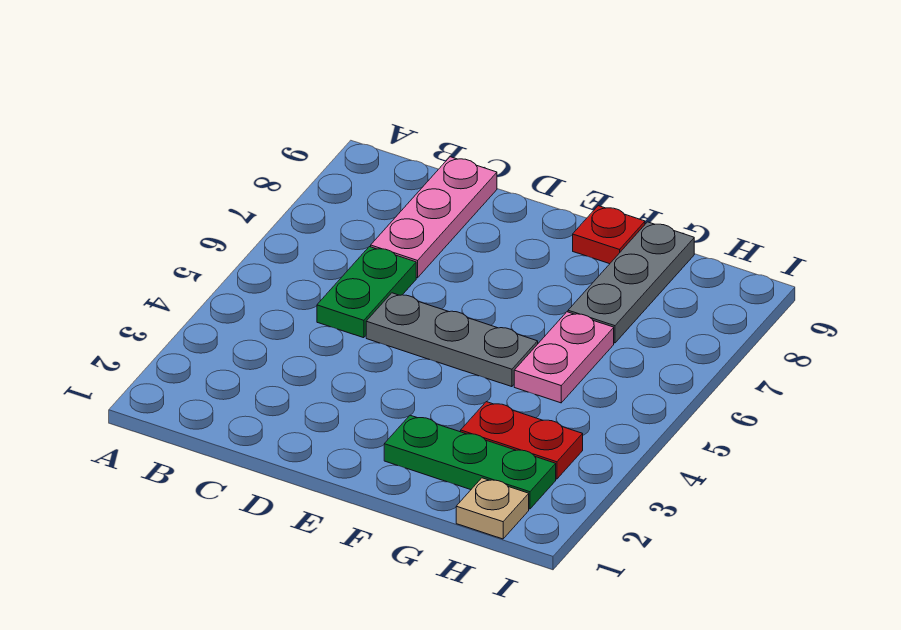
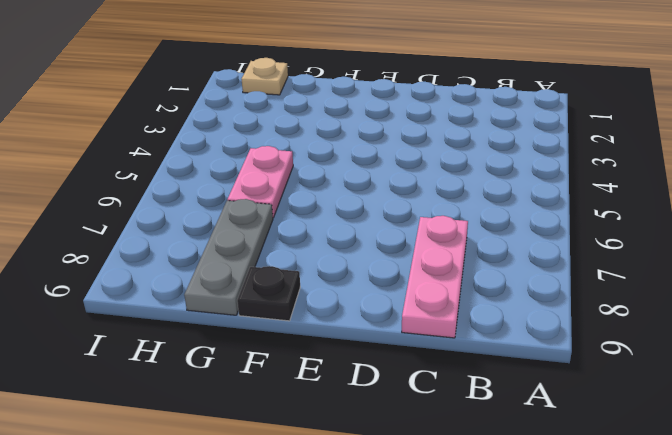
black 1x1 plate [237,266,300,321] -> red 1x1 plate [573,206,645,264]
none -> green 1x2 plate [317,247,416,338]
none -> grey 1x3 plate [366,293,538,387]

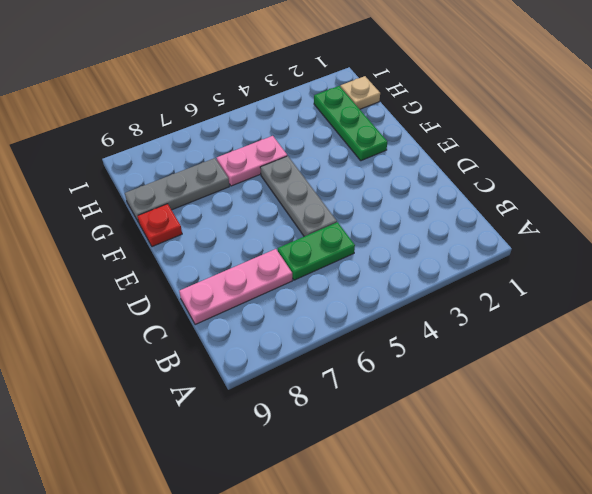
none -> red 1x2 plate [461,402,583,479]

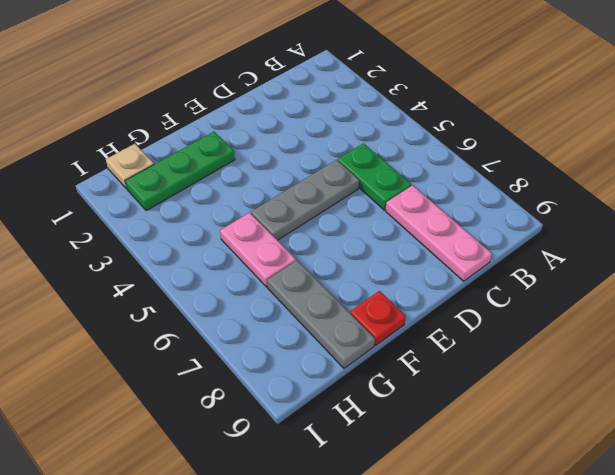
none -> red 1x2 plate [461,402,583,479]

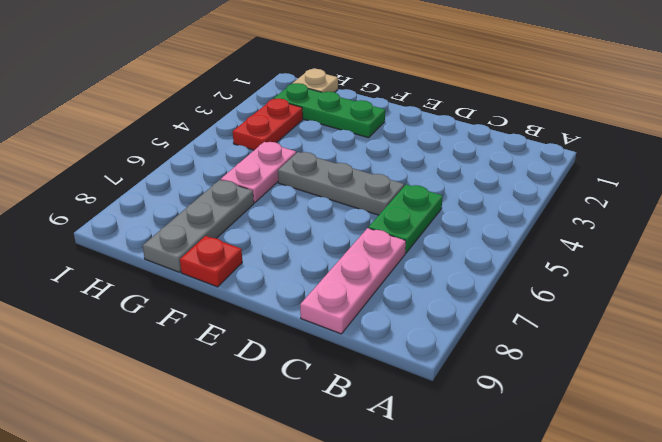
red 1x2 plate [233,99,303,150] -> red 1x2 plate turned to [461,402,583,479]

